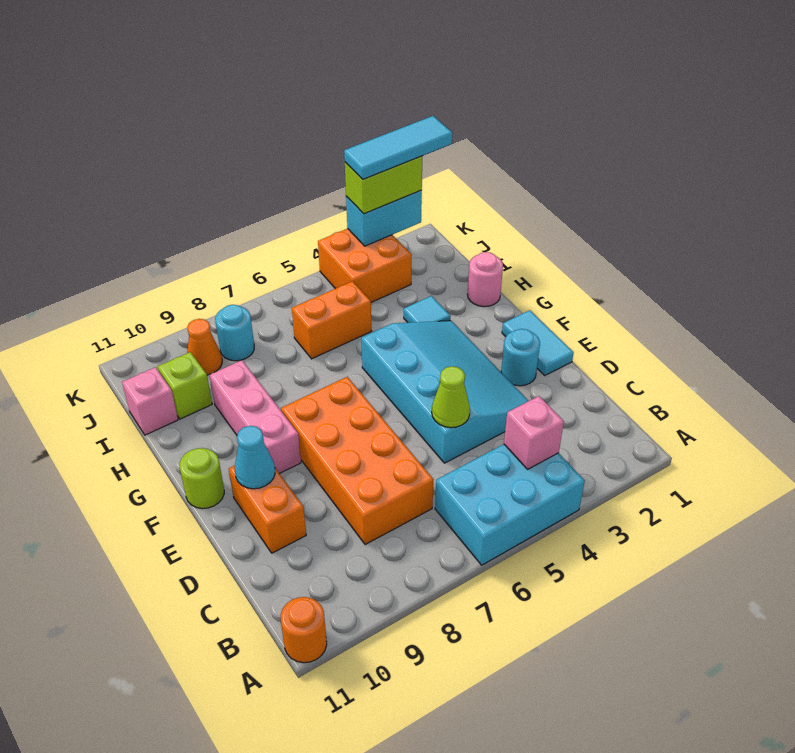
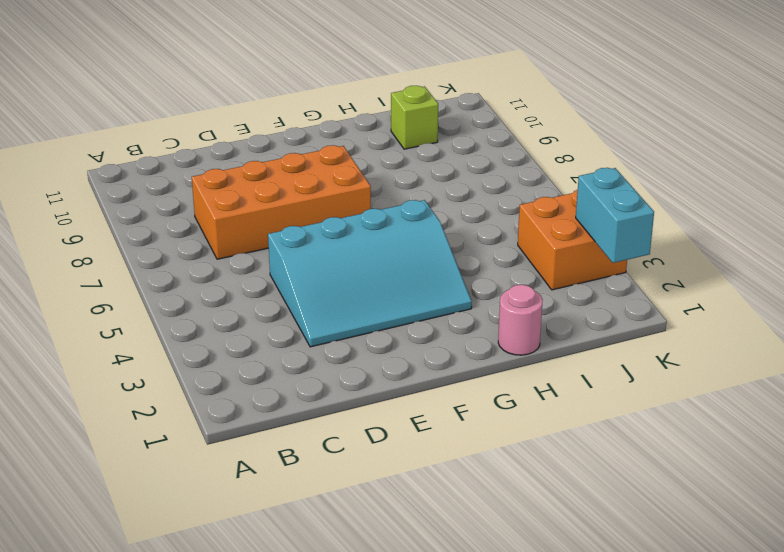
none -> cyan 2x3 brick [435,444,585,565]
none -> orange 1x1 round brick [281,597,327,663]
none -> orange 1x2 brick [229,466,306,553]

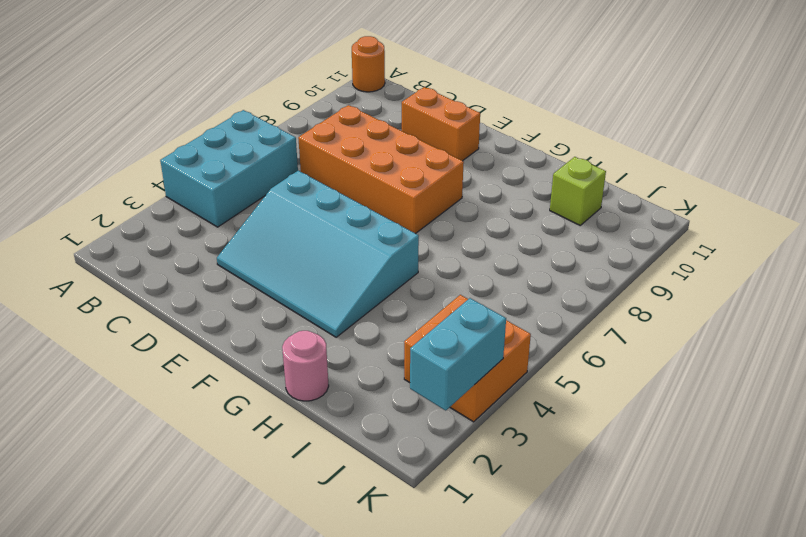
none -> cyan 1x2 tile [502,310,574,375]
none -> cyan 1x1 round brick [501,329,540,386]
none -> pink 1x3 brick [210,360,301,474]

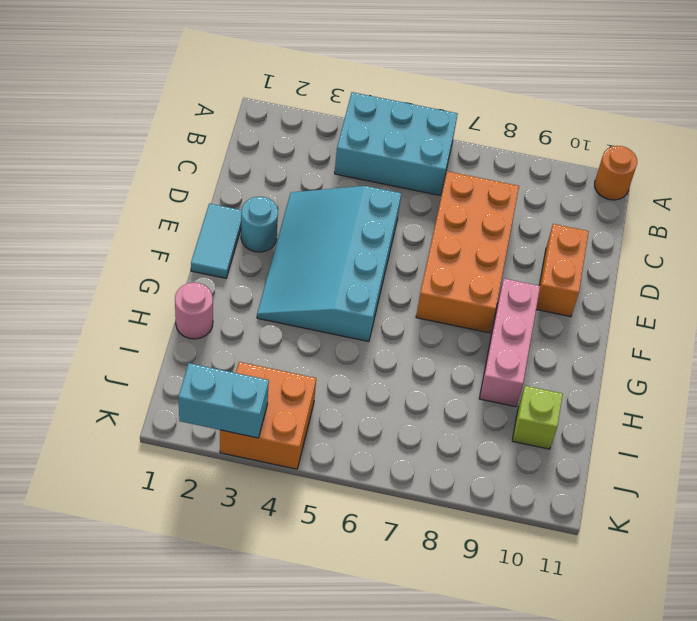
none -> lime 1x1 round brick [179,448,224,509]
none -> cyan 1x1 tile [404,296,451,323]
none -> orange 1x2 brick [292,281,371,359]

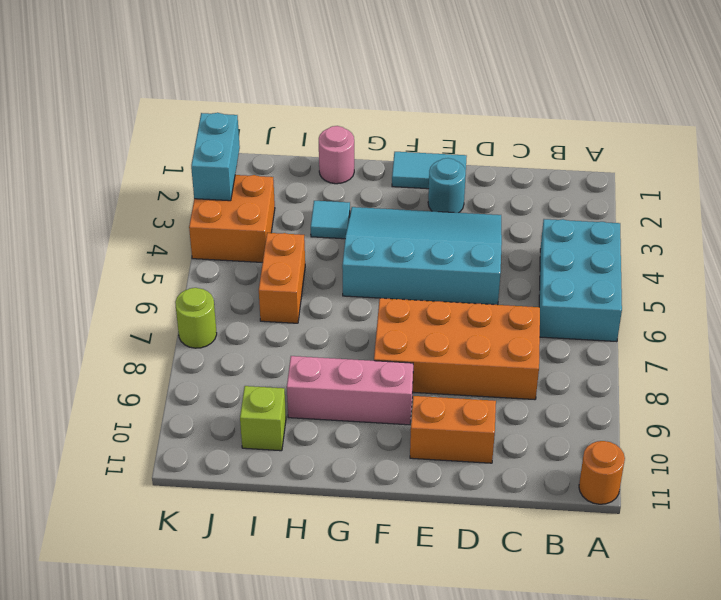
lime 1x1 round brick [175,288,217,348] -> lime 1x1 round brick moved to [179,448,224,509]
none -> pink 1x1 brick [122,367,178,435]
none -> cyan 1x1 round brick [215,305,254,361]
none -> orange 1x1 cone [187,319,222,375]

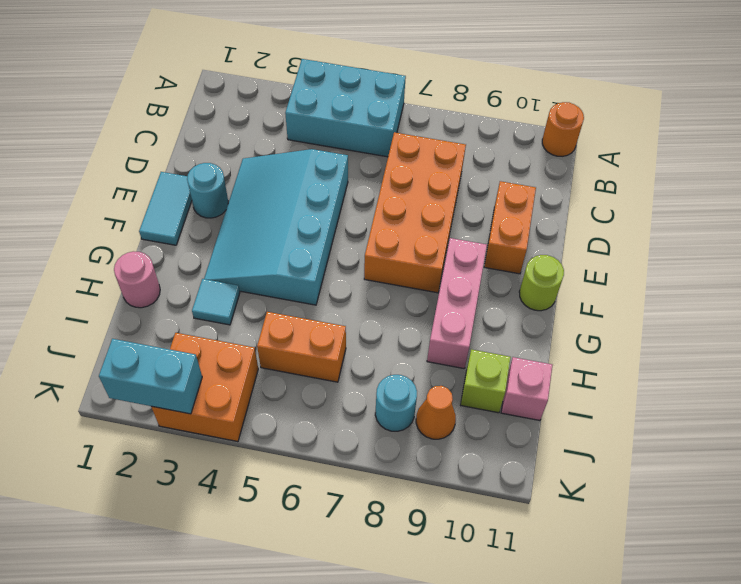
none -> pink 1x1 brick [504,396,564,469]
none -> lime 1x1 cone [432,366,470,428]
none -> cyan 1x1 cone [235,426,275,489]

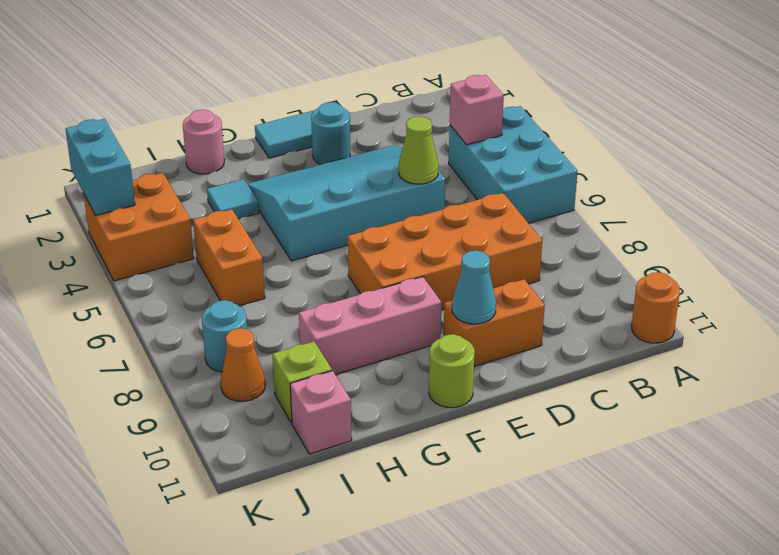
none -> lime 1x2 brick [345,156,422,214]
none -> cyan 1x3 tile [344,116,452,179]

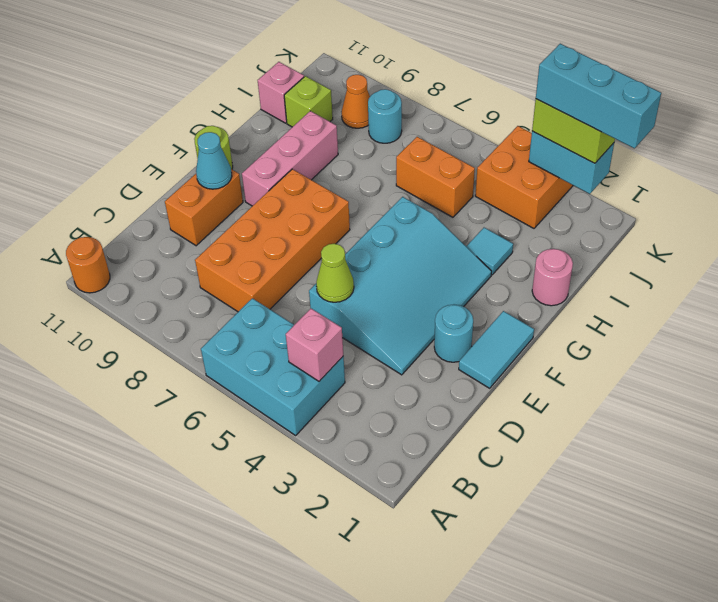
cyan 1x3 brick [536,44,661,148] -> cyan 1x3 tile [344,116,452,179]

